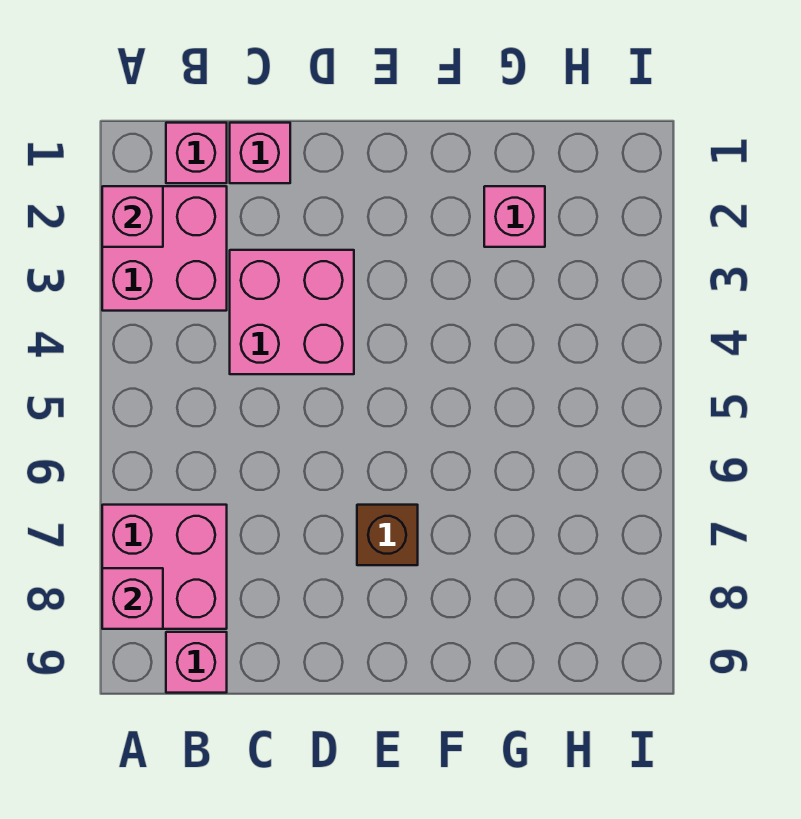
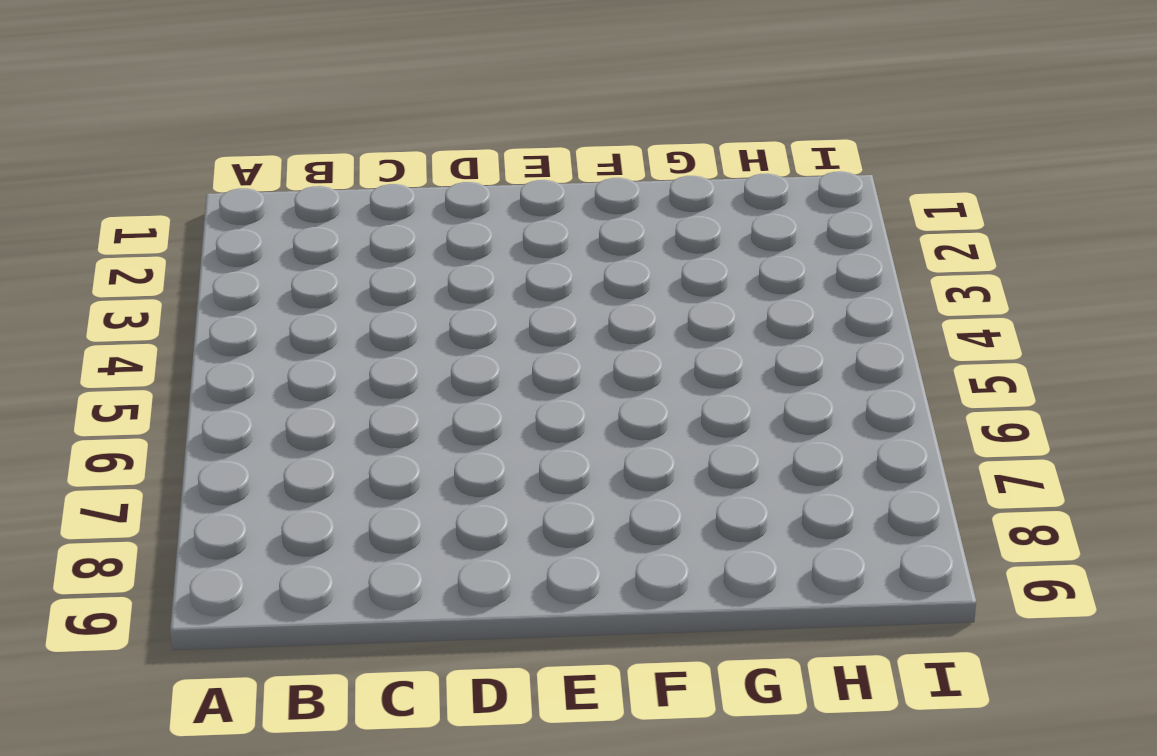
none -> pink 2x2 brick [102,186,227,311]
none -> pink 2x2 brick [102,505,227,629]

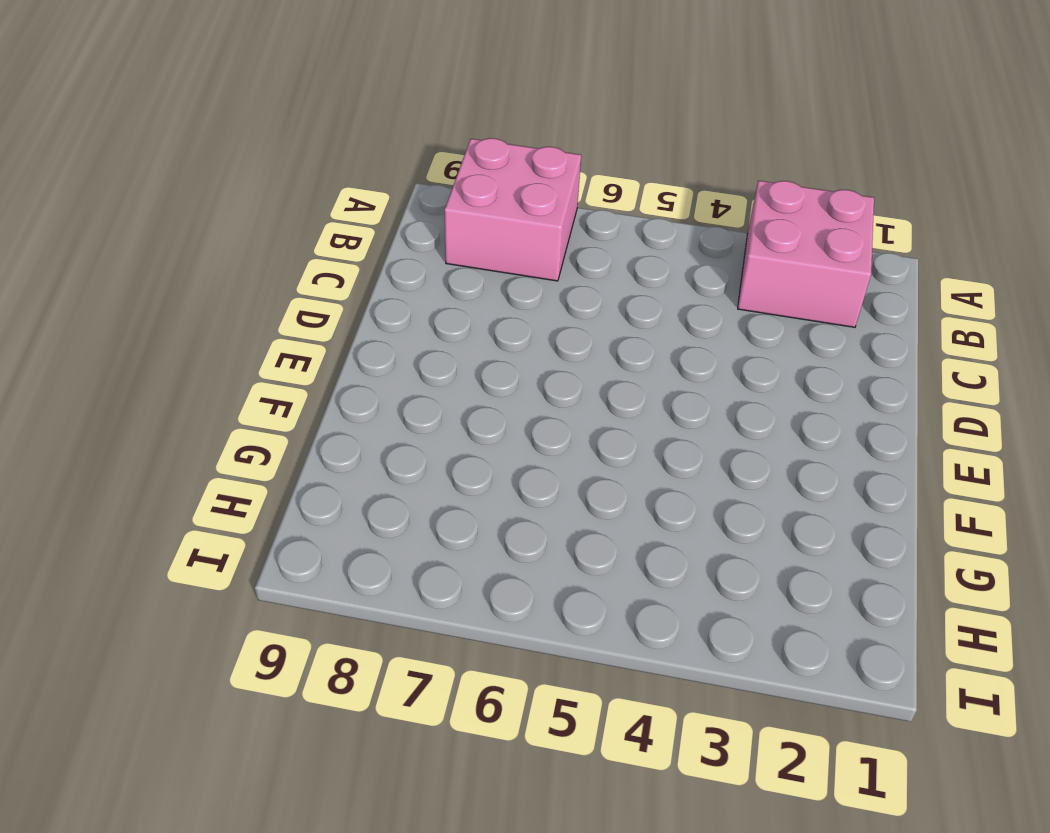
none -> pink 1x1 brick [166,123,227,183]
none -> pink 1x1 brick [166,632,227,693]

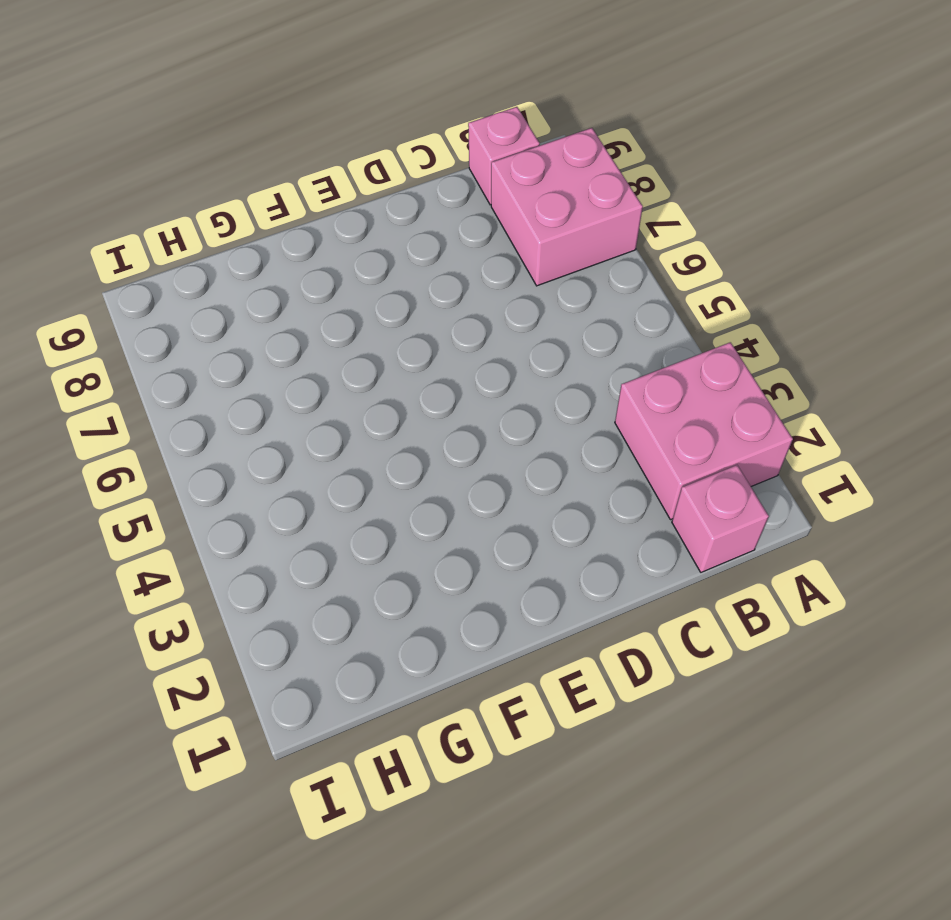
none -> pink 1x1 brick [230,123,290,183]
none -> pink 2x2 brick [230,250,354,374]

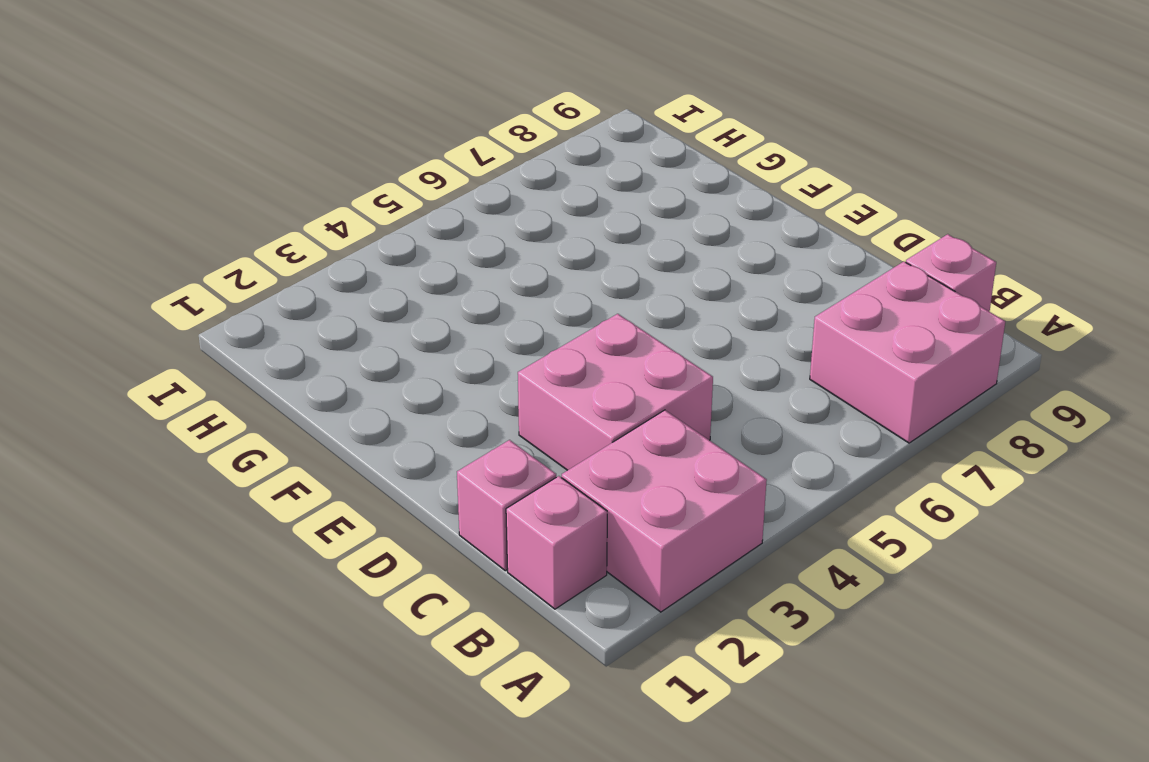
none -> brown 1x1 brick [357,505,418,565]
none -> pink 1x1 brick [484,186,545,247]

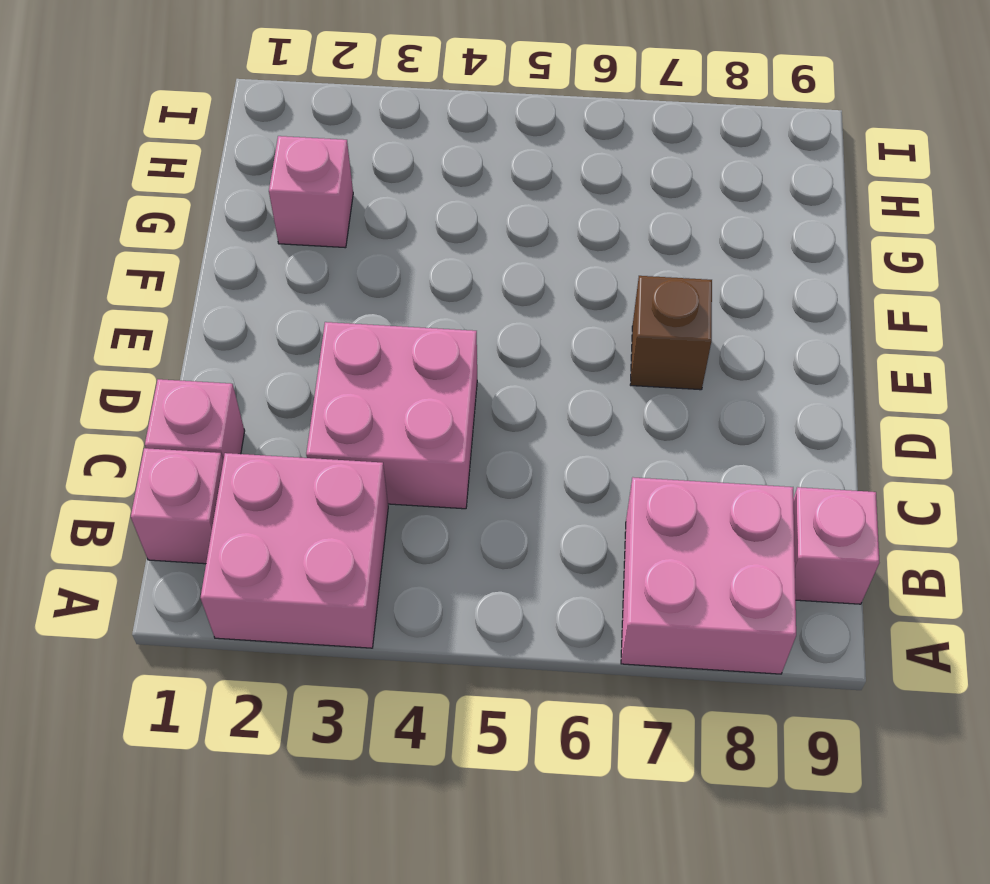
none -> pink 1x1 brick [102,186,163,247]
none -> pink 1x1 brick [102,568,163,629]

